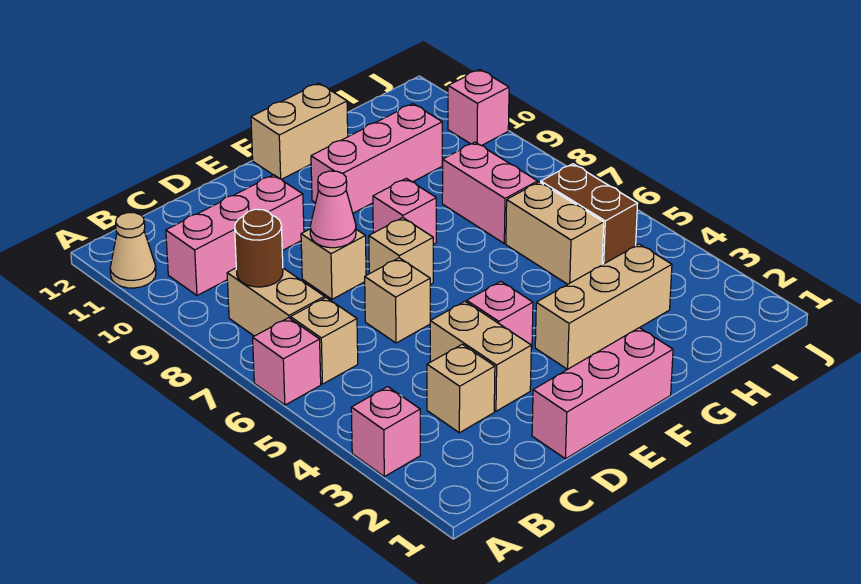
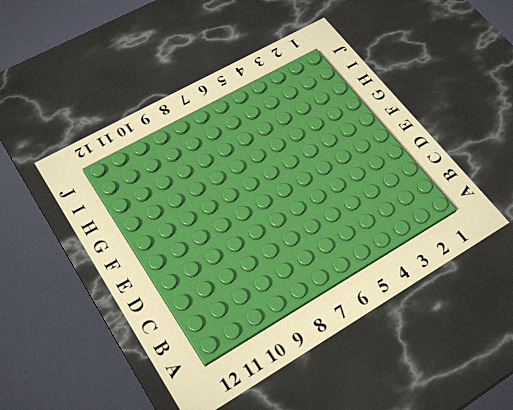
none -> pink 1x1 brick [351,387,420,477]
none -> pink 1x1 brick [253,318,321,405]
none -> tan 1x1 cone [110,213,156,288]

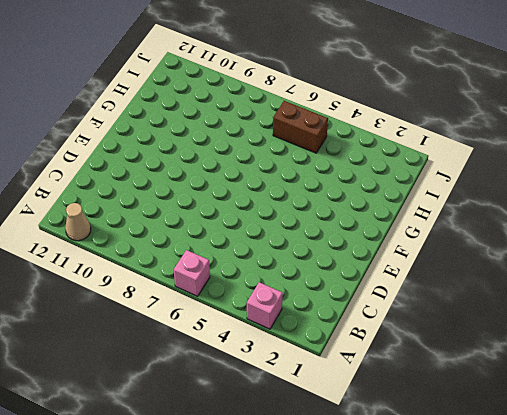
none -> tan 1x1 brick [291,298,358,384]
none -> tan 1x2 brick [227,268,325,336]
none -> pink 1x3 brick [166,175,304,295]

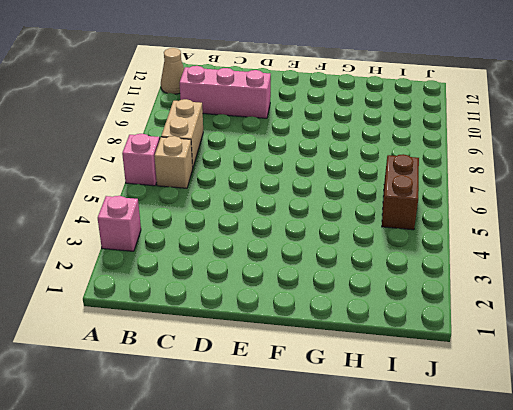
none -> tan 1x1 brick [427,344,495,433]
none -> pink 1x3 brick [532,328,673,459]
none -> tan 1x2 brick [430,302,531,411]

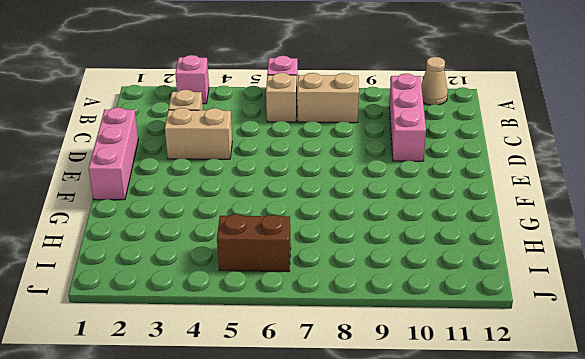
none -> tan 1x1 brick [365,258,430,343]
none -> tan 1x1 brick [301,229,366,299]
none -> pink 1x1 brick [467,281,533,348]

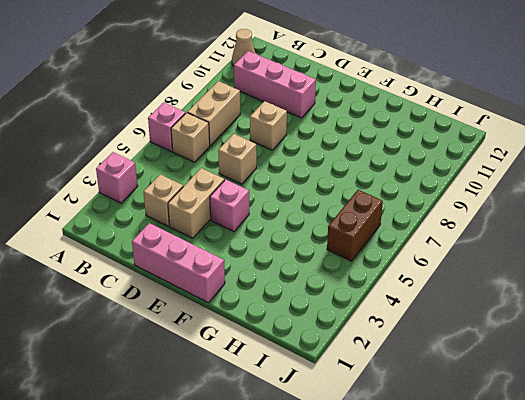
none -> tan 1x1 brick [369,218,433,284]
none -> tan 1x3 brick [535,244,672,369]
none -> pink 1x1 brick [373,178,436,244]

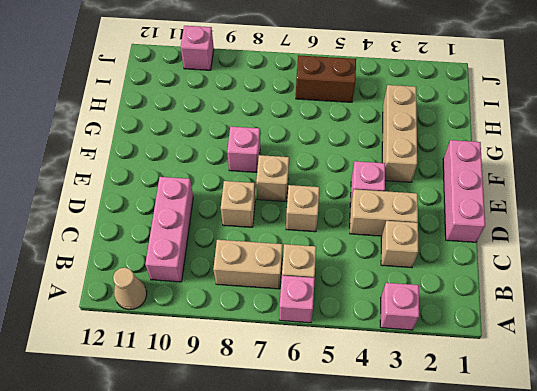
none -> pink 1x3 brick [311,104,442,213]
none -> tan 1x2 brick [251,83,348,179]
none -> tan 1x2 brick [506,182,604,284]

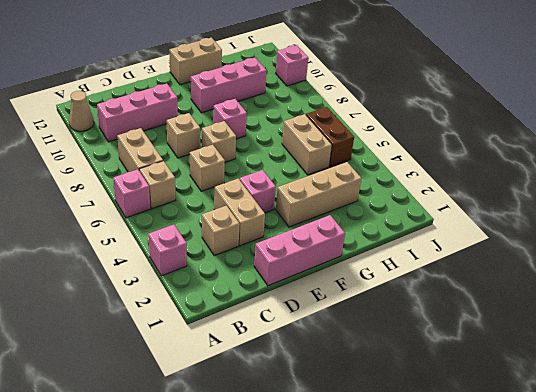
none -> pink 1x2 brick [442,142,538,244]
none -> brown 1x1 round brick [235,209,283,287]
none -> pink 1x1 cone [310,171,356,248]

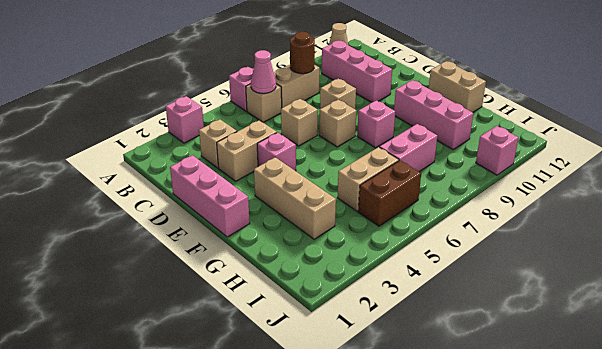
pink 1x1 cone [251,50,276,93] -> pink 1x1 cone moved to [310,171,356,248]

